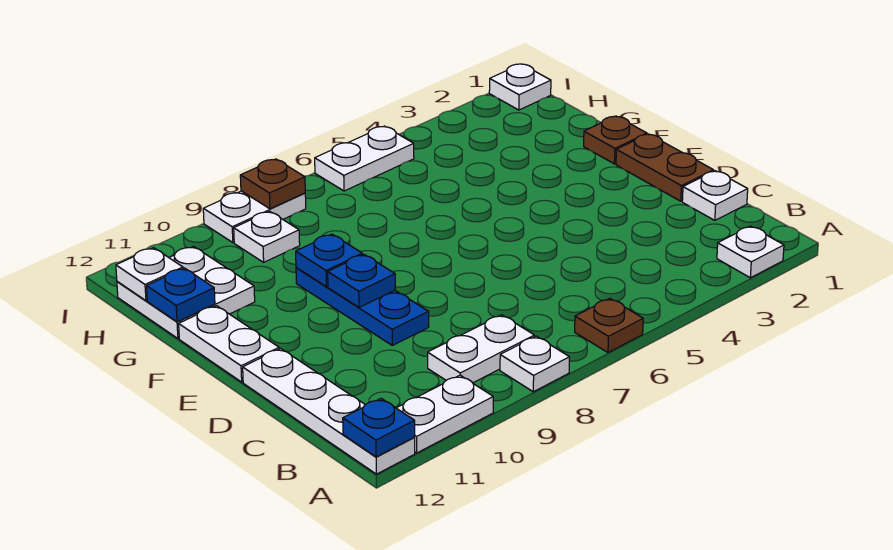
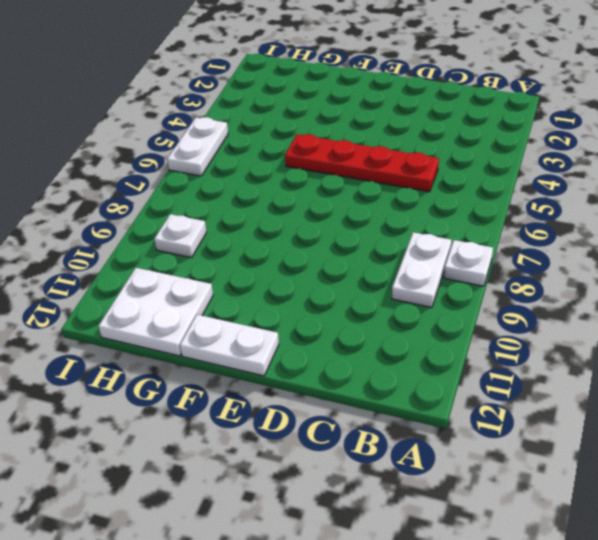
red 1x4 plate [285,134,439,192] -> none
none -> white 1x1 plate [717,226,784,278]
none -> brown 1x1 plate [575,298,643,352]
none -> white 1x2 plate [397,375,493,453]

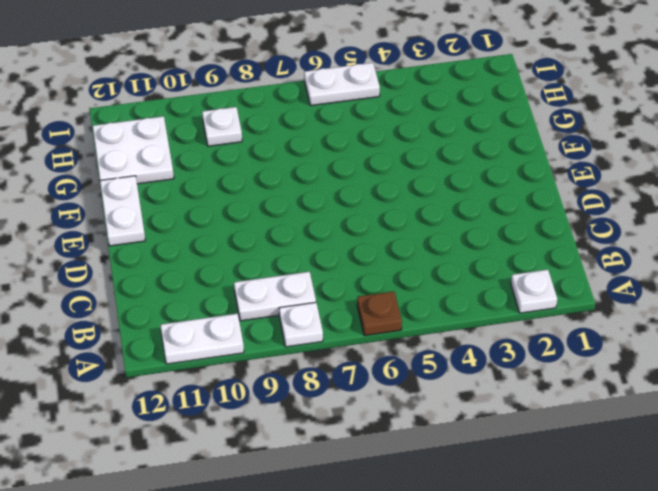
none -> white 1x4 plate [243,348,415,474]
none -> white 1x1 plate [682,171,748,220]
none -> brown 1x2 plate [616,134,714,201]

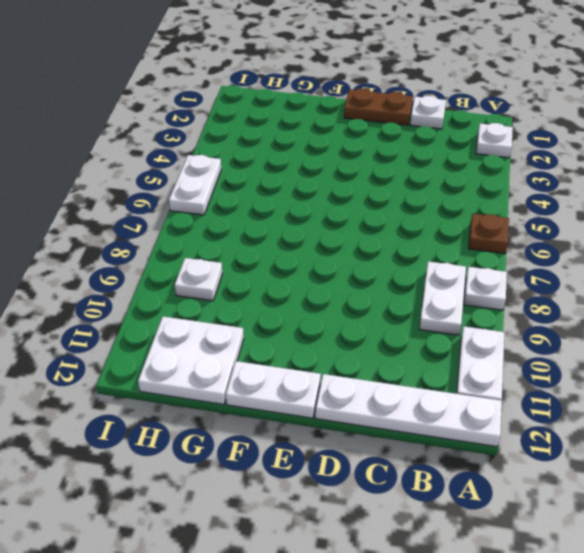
none -> blue 1x3 plate [296,268,429,345]
none -> brown 1x1 plate [584,116,647,164]
none -> white 1x1 plate [489,64,551,110]

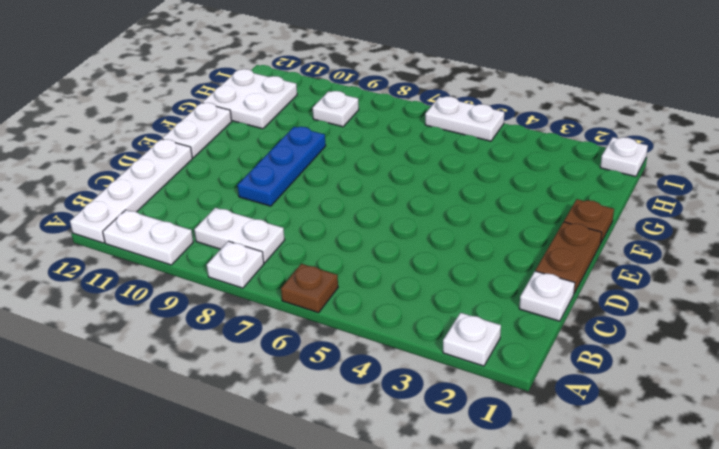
none -> white 1x2 plate [203,191,306,243]
none -> blue 1x1 plate [343,398,415,457]
none -> blue 1x1 plate [328,254,395,307]

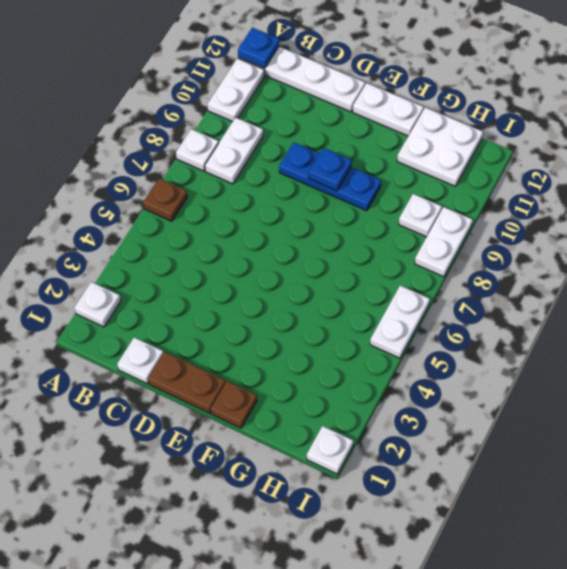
none -> blue 1x1 plate [296,234,362,287]
none -> blue 1x1 plate [147,268,215,322]
none -> white 1x1 plate [116,248,183,301]

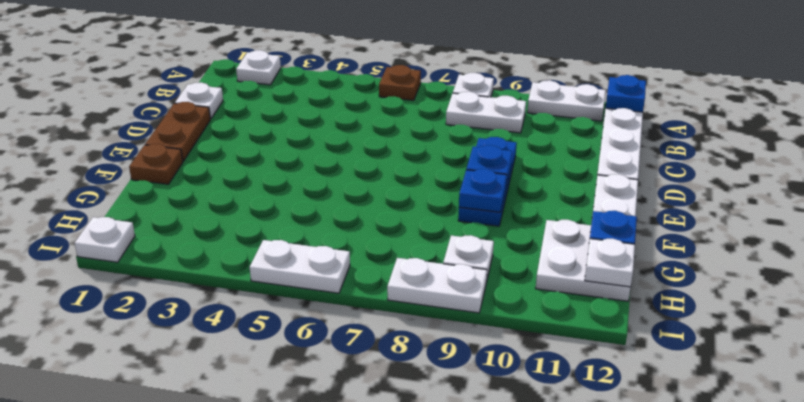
none -> brown 1x1 plate [240,159,305,209]

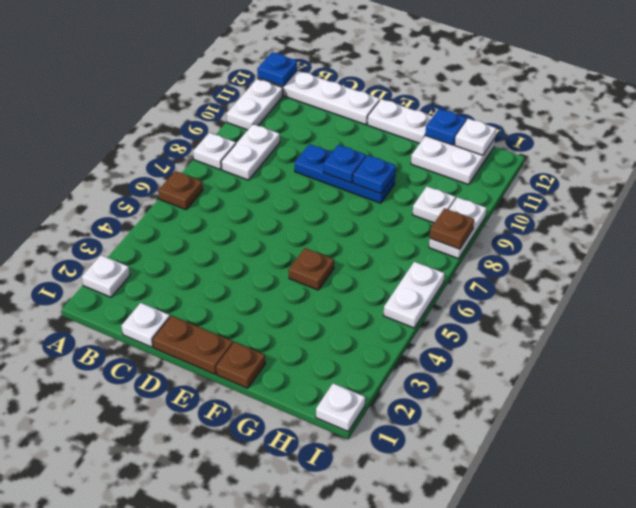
brown 1x1 plate [289,248,334,290] -> none

